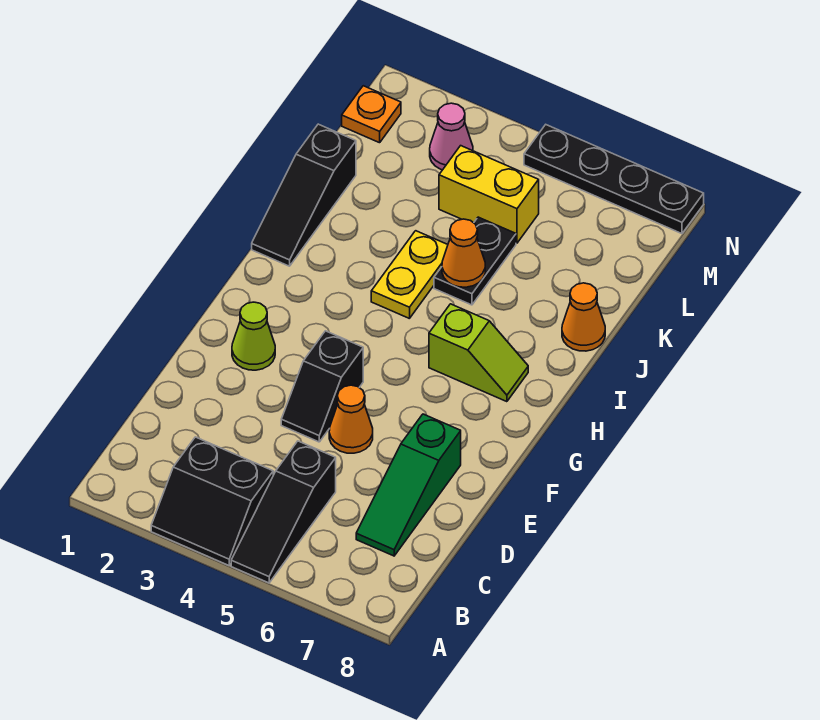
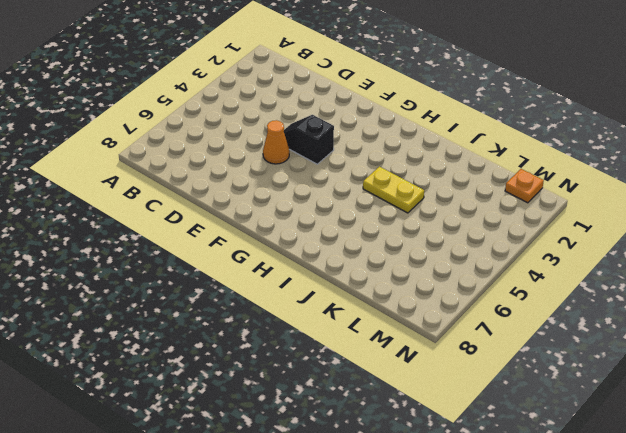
none -> black 2x2 slope [151,437,273,565]
none -> black 1x3 slope [231,441,336,583]
none -> green 1x3 slope [356,414,461,556]

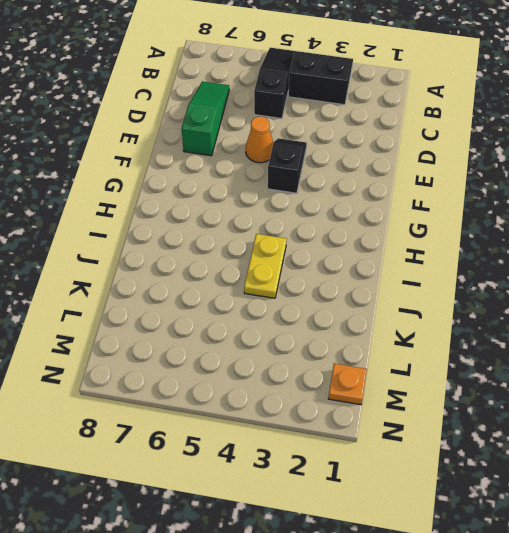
none -> lime 1x1 cone [232,302,275,370]
none -> lime 1x2 slope [429,304,528,402]
none -> black 1x3 slope [252,124,356,266]

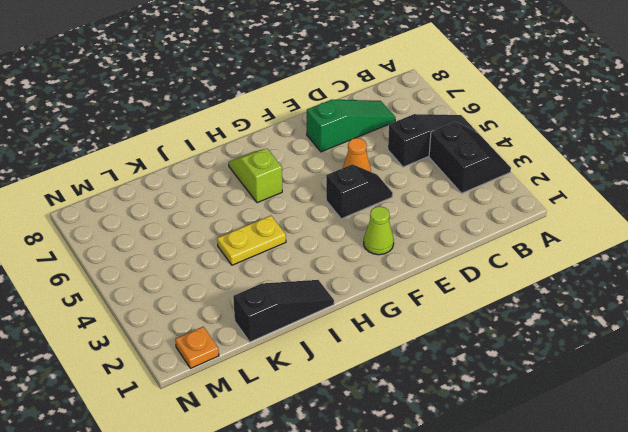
none -> black 1x2 plate [434,217,516,305]
none -> orange 1x1 cone [562,283,605,351]
none -> yellow 1x2 brick [439,146,539,243]

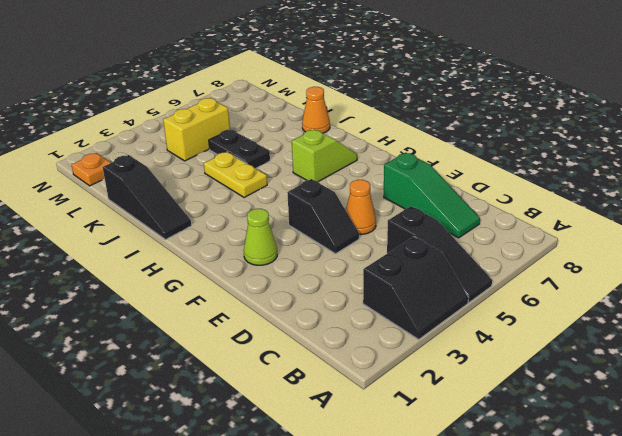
none -> pink 1x1 cone [430,103,473,170]
none -> black 1x4 plate [524,125,704,234]
none -> orange 1x1 cone [442,219,485,287]

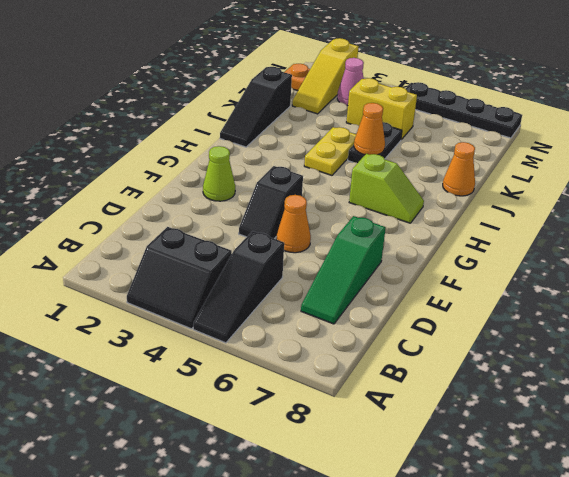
yellow 1x3 slope [292,38,359,114] -> none

